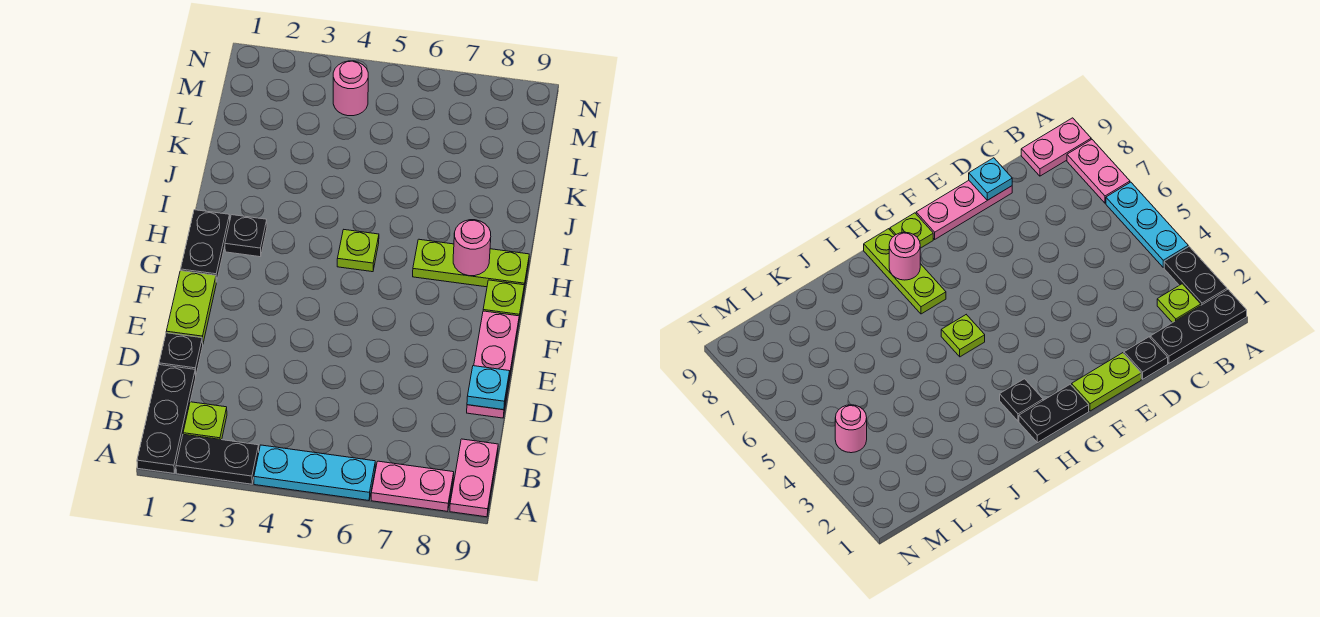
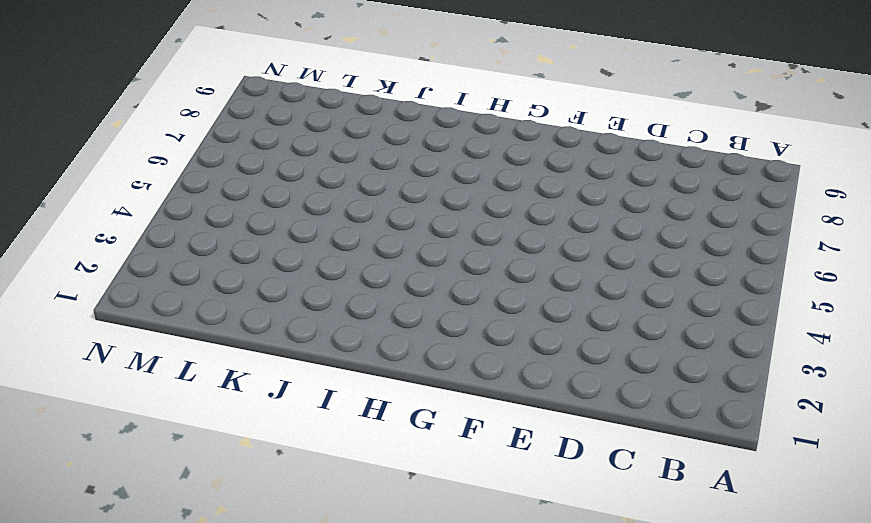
none -> black 1x3 plate [137,365,196,473]
none -> black 1x2 plate [176,434,259,484]
none -> cyan 1x3 plate [254,445,375,500]

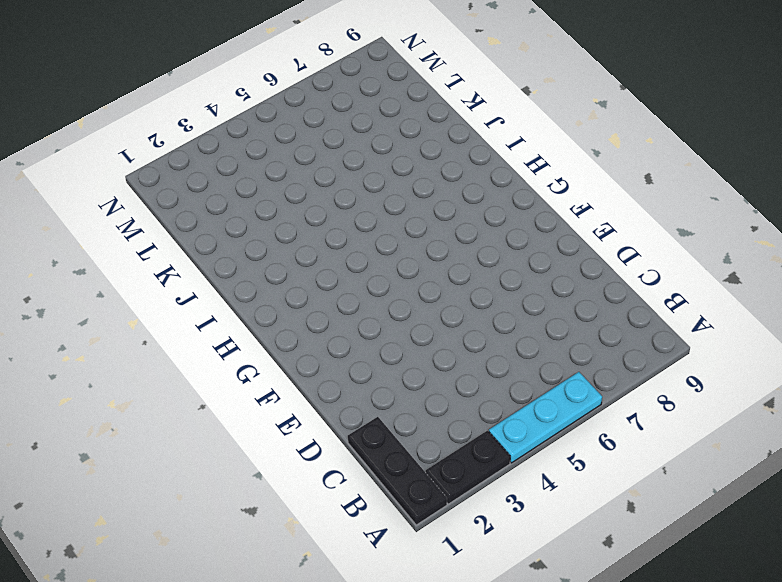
none -> pink 1x2 plate [371,461,454,511]
none -> pink 1x2 plate [450,439,498,517]
none -> lime 1x1 plate [183,402,227,440]

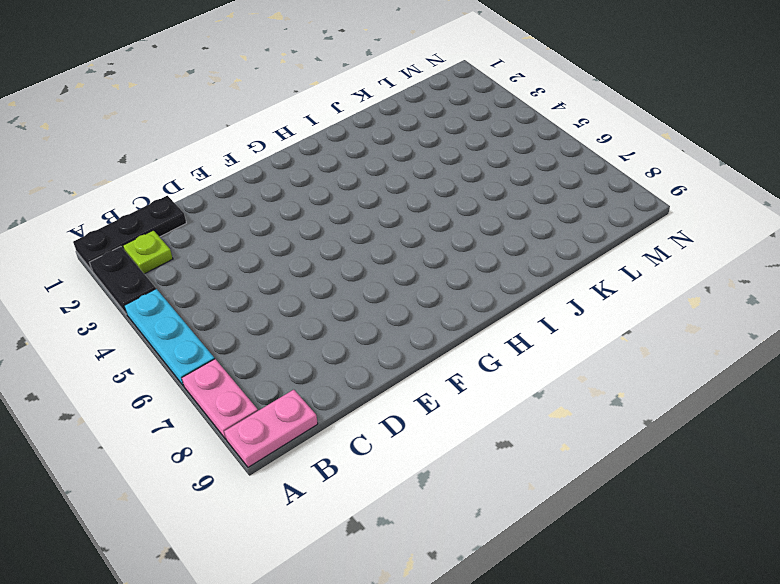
none -> black 1x1 plate [159,333,203,375]
none -> pink 1x3 plate [467,311,519,418]
none -> lime 1x2 plate [166,271,216,343]

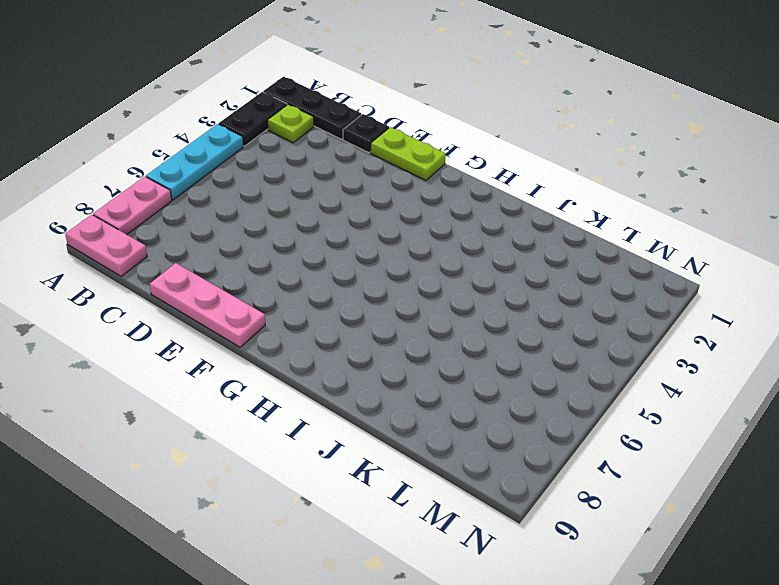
none -> black 1x2 plate [181,210,230,282]
none -> lime 1x1 plate [483,280,524,319]
none -> black 1x1 plate [225,215,267,257]

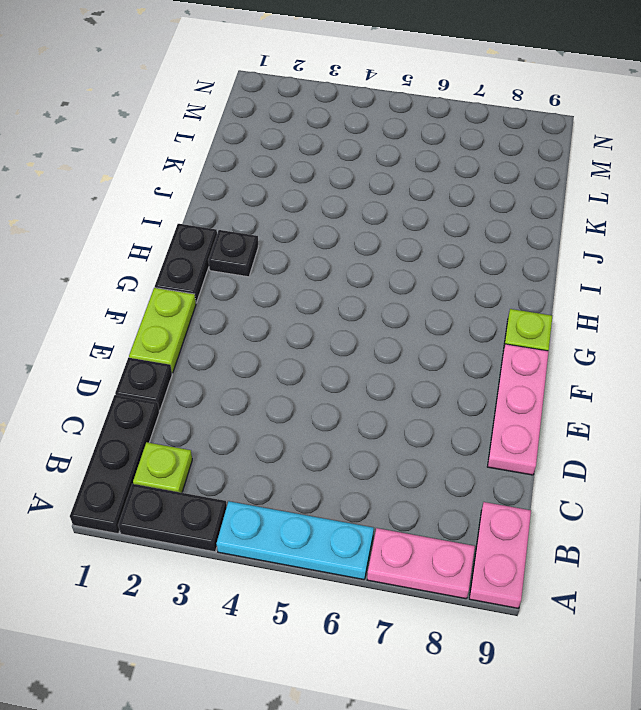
none -> lime 1x1 plate [337,230,379,272]
none -> lime 1x3 plate [413,239,529,289]
none -> pink 1x1 round brick [333,61,368,116]

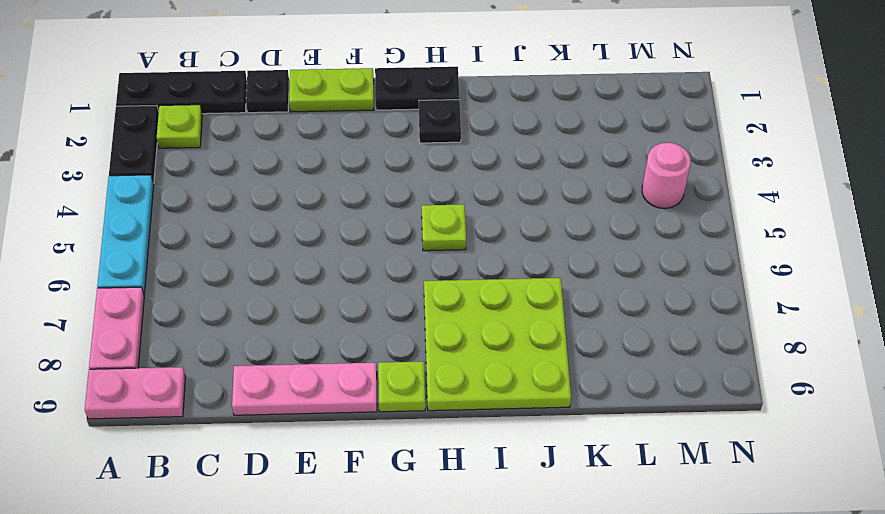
lime 3x3 plate [424,278,571,411] -> lime 1x3 plate [413,239,529,289]
none -> cyan 1x1 plate [467,366,510,410]
none -> pink 1x1 round brick [453,220,491,276]

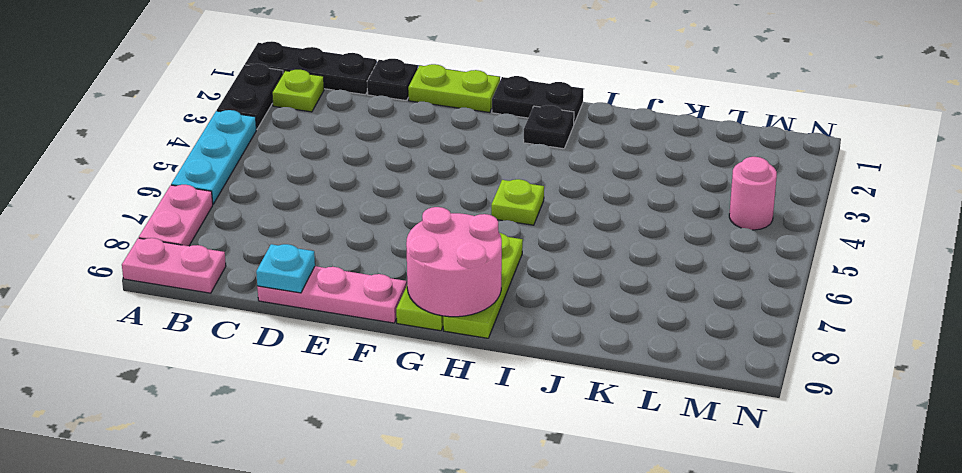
pink 2x2 round brick [406,207,502,317] -> pink 1x1 round brick [453,220,491,276]

